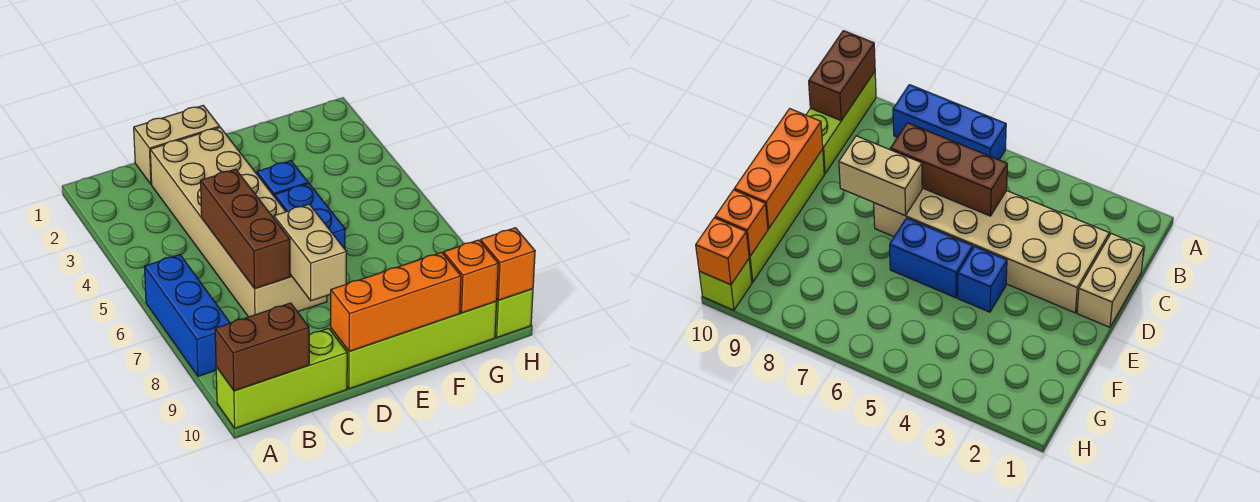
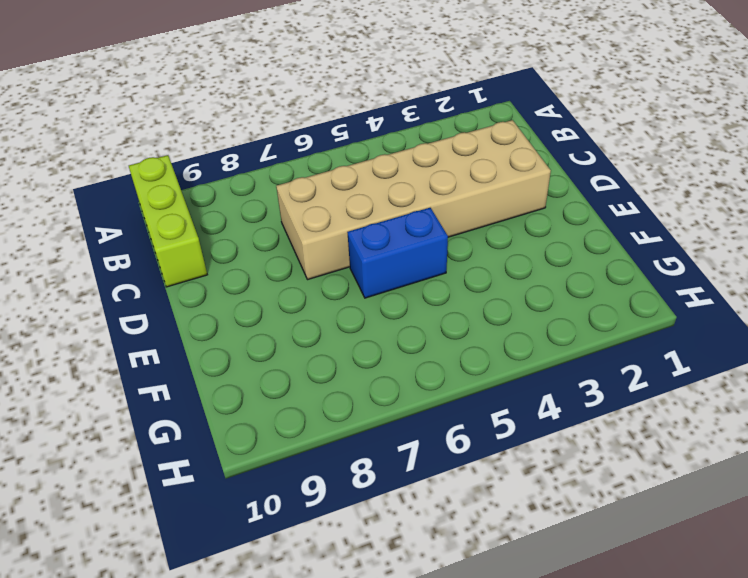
none -> blue 1x3 brick [144,255,230,376]
none -> tan 1x2 brick [134,106,220,184]
none -> lime 1x4 brick [331,301,497,389]

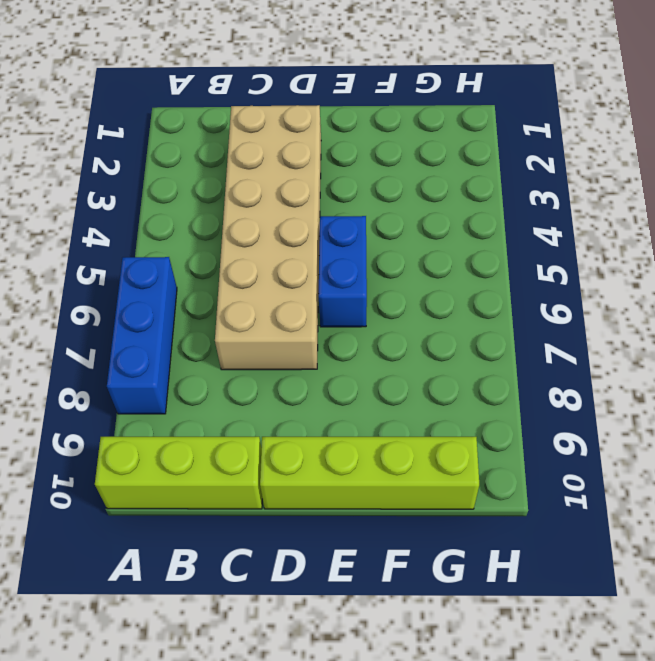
none -> tan 1x2 brick [134,106,220,184]
none -> blue 1x1 brick [257,161,308,197]
none -> lime 1x1 brick [495,289,533,337]

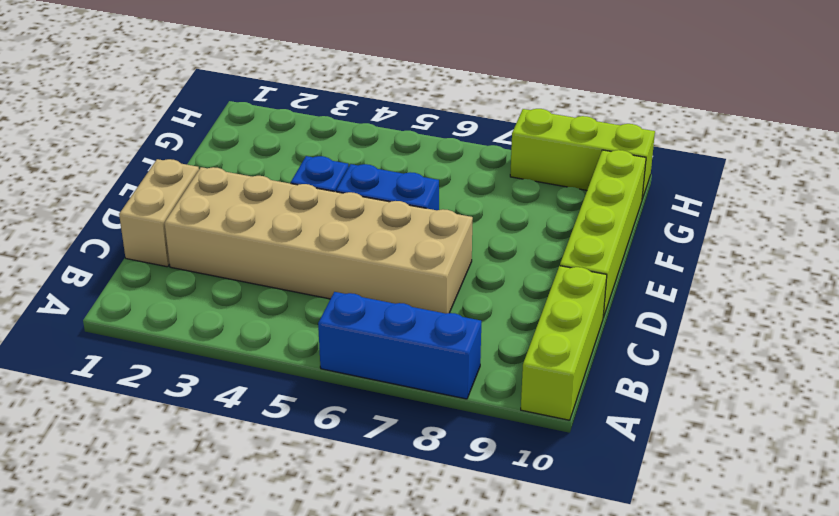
lime 1x3 brick [510,109,655,199] -> lime 1x1 brick [495,289,533,337]
none -> brown 1x2 brick [215,303,309,391]
none -> brown 1x3 brick [201,169,290,289]
none -> tan 1x2 brick [274,204,347,301]

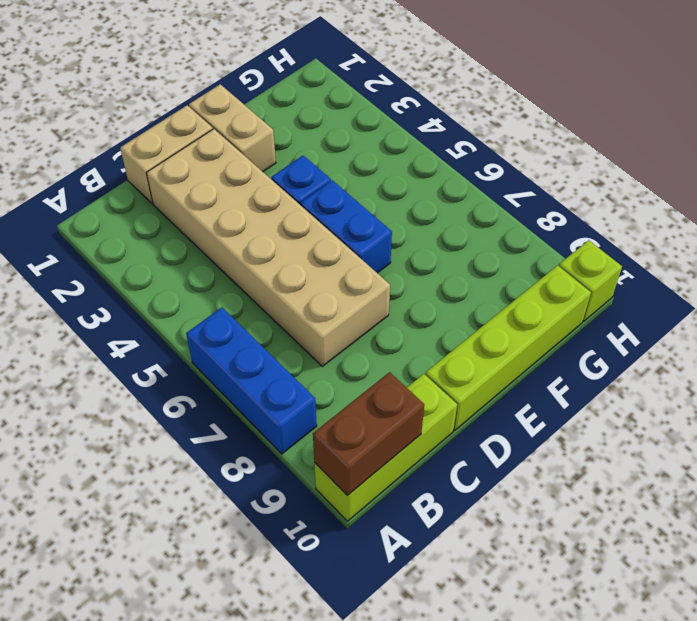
tan 1x2 brick [189,84,276,172] -> tan 1x2 brick moved to [274,204,347,301]
none -> brown 1x3 brick [201,169,290,289]
none -> orange 1x3 brick [331,252,461,351]
none -> orange 1x1 brick [444,240,498,313]

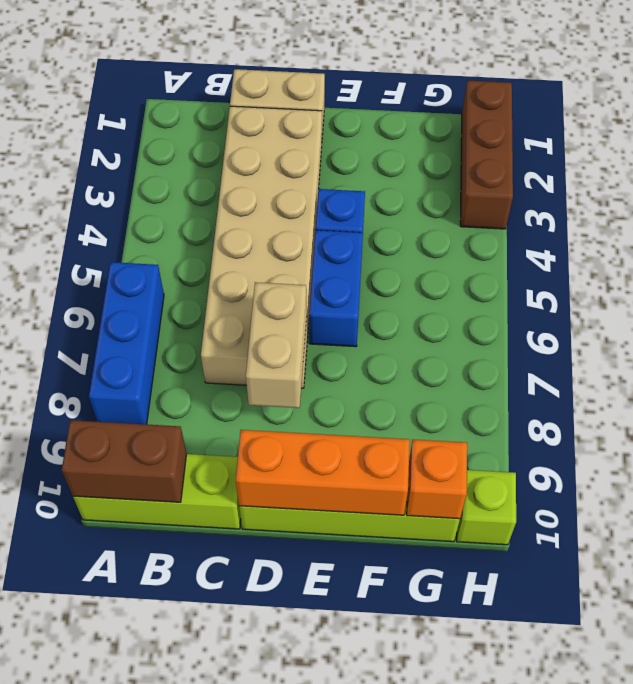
brown 1x3 brick [460,80,513,229] -> brown 1x3 brick moved to [201,169,290,289]
none -> orange 1x1 brick [480,228,535,300]

